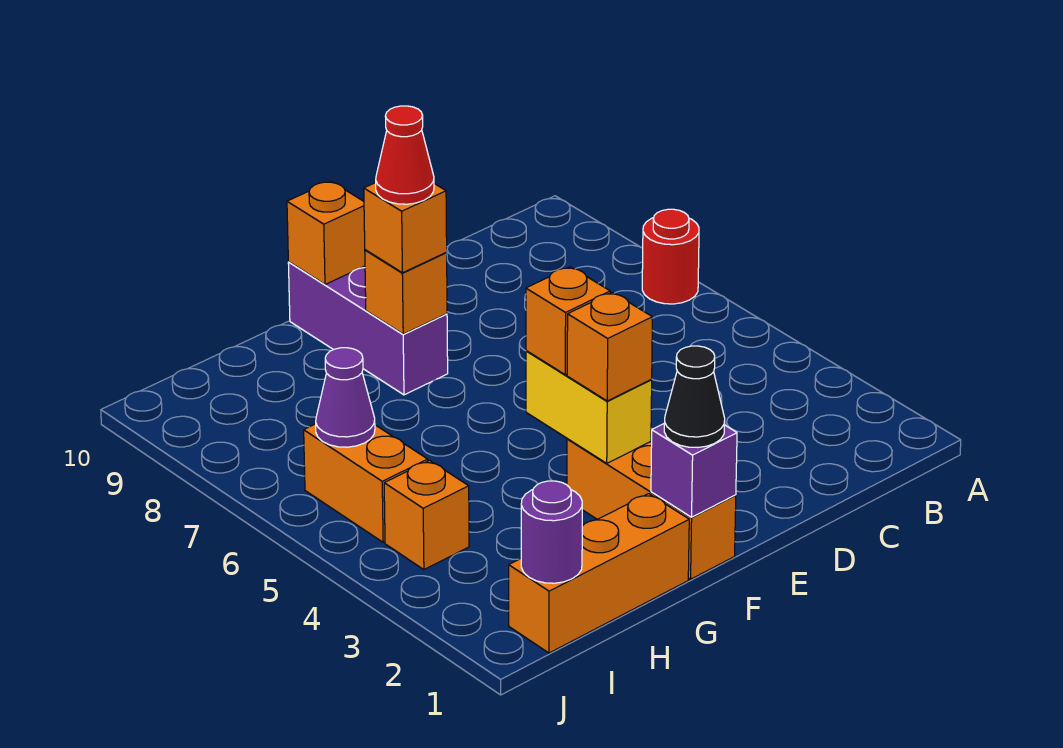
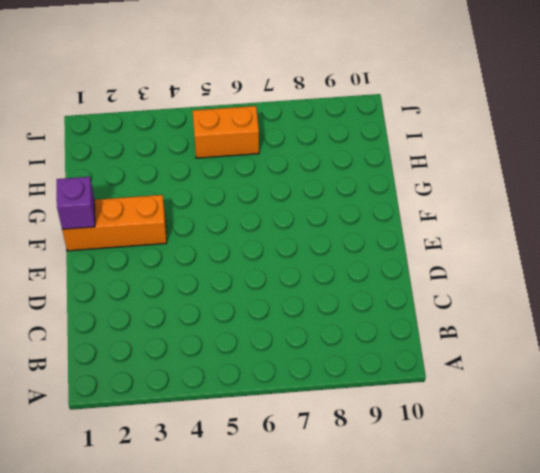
none -> red 1x1 round brick [642,209,699,304]
none -> purple 1x3 brick [288,262,448,395]
none -> orange 1x3 brick [509,494,689,653]

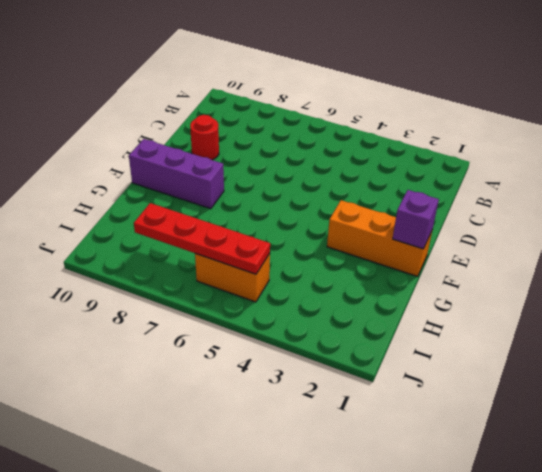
red 1x1 round brick [190,115,219,160] -> red 1x1 round brick moved to [642,209,699,304]
red 1x4 plate [134,203,270,274] -> purple 1x1 cone [316,348,375,447]
none -> orange 1x3 brick [509,494,689,653]
none -> orange 1x1 brick [384,460,469,570]
none -> yellow 1x2 brick [526,351,652,463]

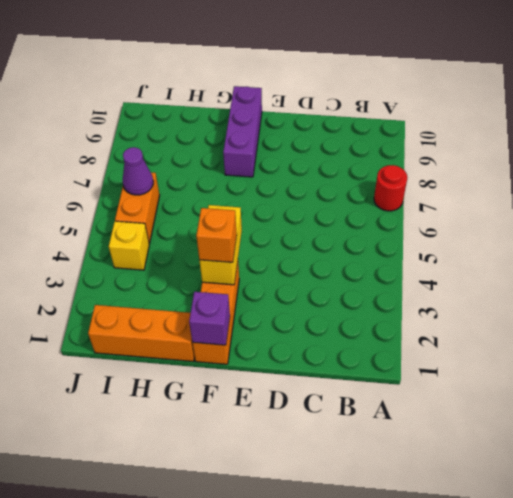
yellow 1x1 brick [109,221,149,270] -> orange 1x1 brick [384,460,469,570]
none -> orange 1x1 brick [365,250,447,334]
none -> orange 1x1 brick [287,181,365,284]
none -> purple 1x1 round brick [521,481,582,583]

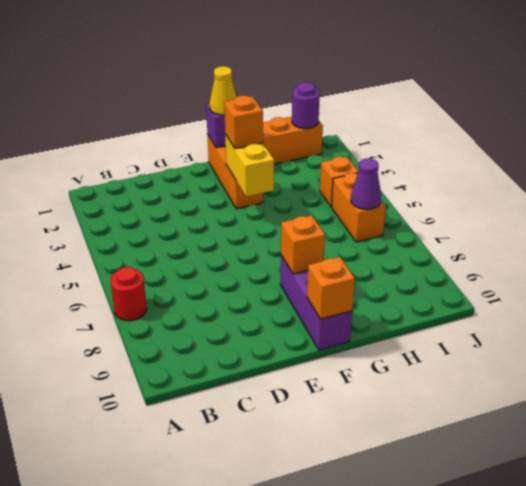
yellow 1x1 cone [210,66,236,115] -> black 1x1 cone [664,346,725,448]
none -> orange 1x1 brick [526,267,610,375]
none -> orange 1x1 brick [364,183,447,273]
none -> red 1x1 cone [376,106,434,204]

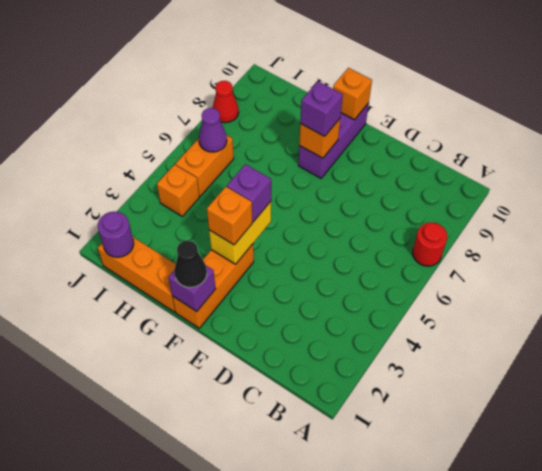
purple 1x1 brick [227,164,271,222] -> orange 1x1 brick [526,267,610,375]
purple 1x1 brick [300,81,343,136] -> orange 1x1 brick [364,183,447,273]
red 1x1 cone [213,81,239,123] -> red 1x1 cone moved to [376,106,434,204]

